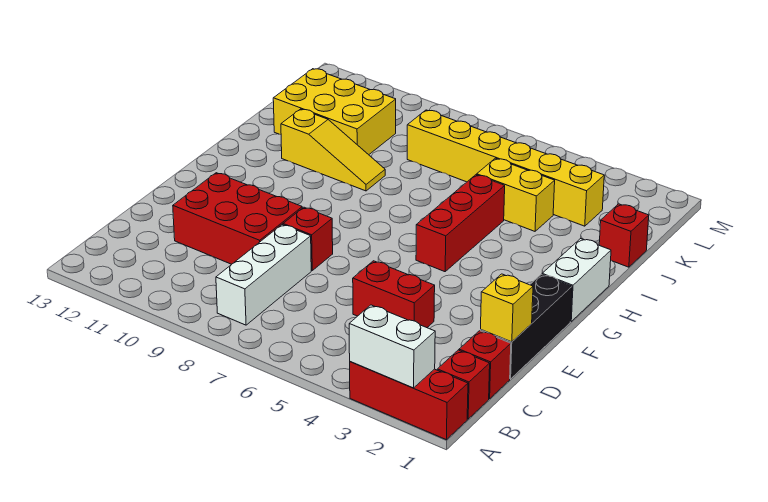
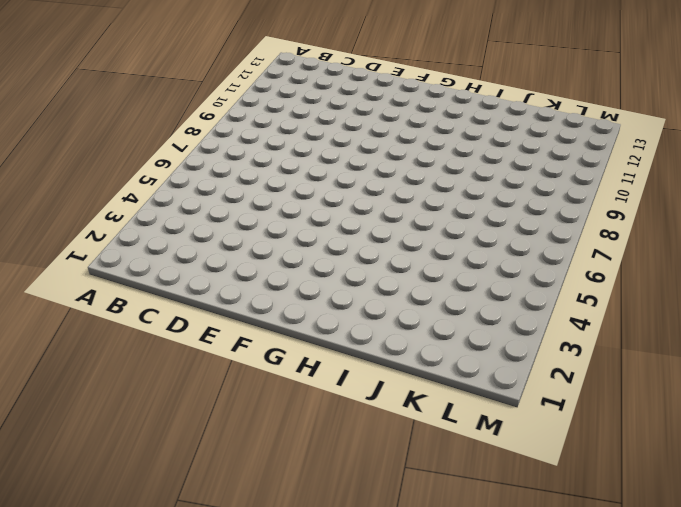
none -> red 1x3 brick [350,362,468,440]
none -> red 1x1 brick [437,350,490,419]
none -> white 1x3 brick [216,225,311,325]

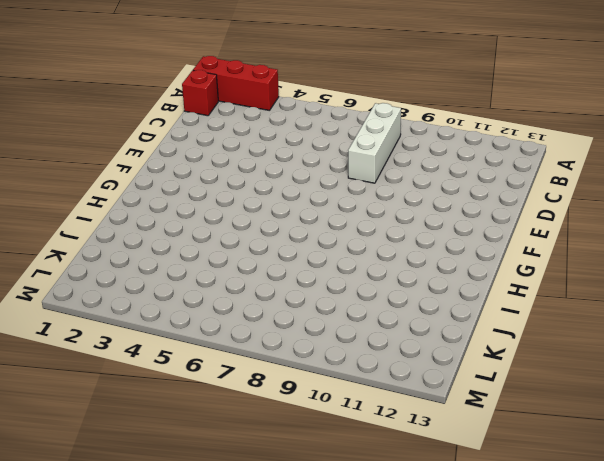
none -> red 1x1 brick [459,331,511,399]
none -> black 1x3 brick [480,274,572,379]
none -> red 1x2 brick [353,261,435,328]

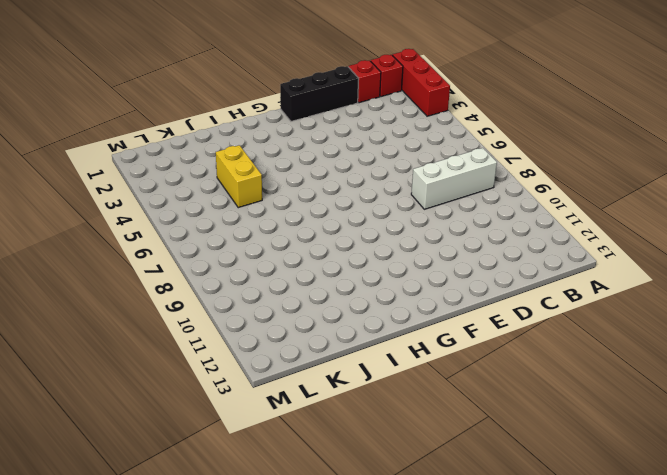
none -> red 1x2 brick [353,261,435,328]
none -> red 2x3 brick [173,173,302,264]
none -> red 1x1 brick [283,207,333,270]

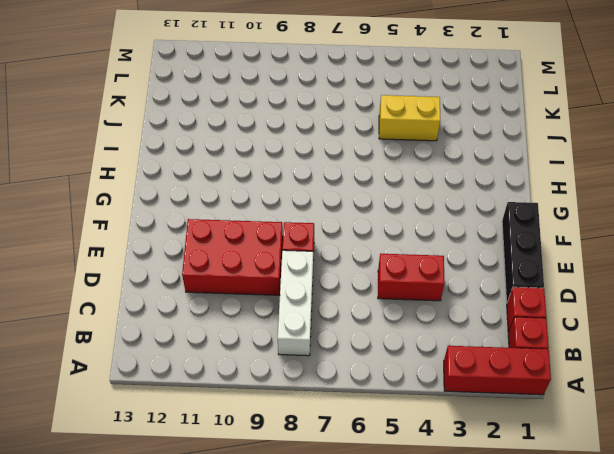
none -> white 1x2 brick [542,239,611,321]
none -> red 1x3 brick [416,175,505,272]
none -> yellow 1x3 slope [281,109,385,191]

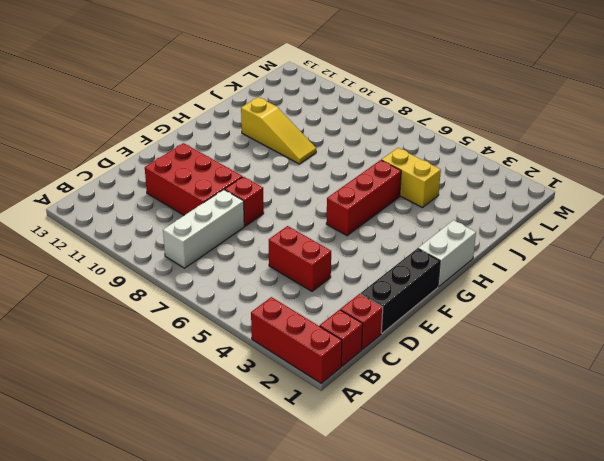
none -> red 1x1 brick [599,204,649,267]
none -> yellow 2x3 brick [273,69,396,155]
none -> yellow 1x6 brick [407,110,604,226]

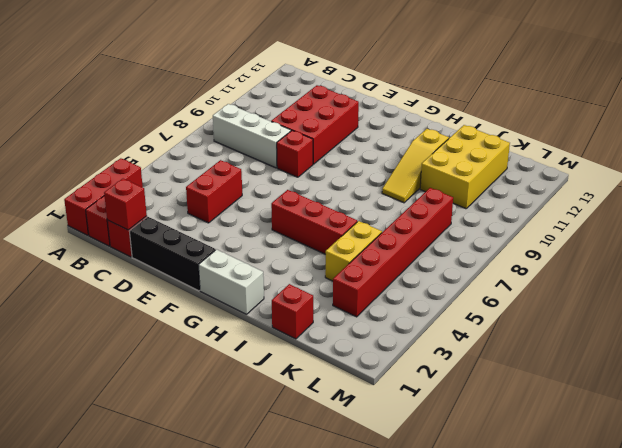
red 1x1 brick [104,179,147,230] -> none
red 1x6 brick [333,188,453,317] -> yellow 1x6 brick [407,110,604,226]
none -> white 1x2 brick [349,305,435,388]
none -> yellow 1x1 brick [481,274,533,342]

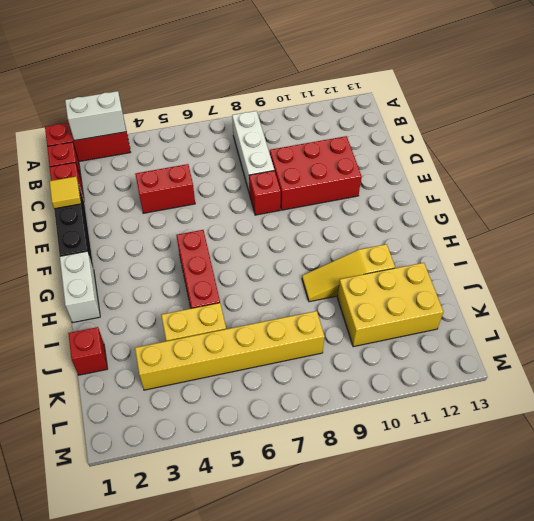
yellow 1x1 tile [49,177,81,209] -> yellow 1x1 brick [481,274,533,342]

